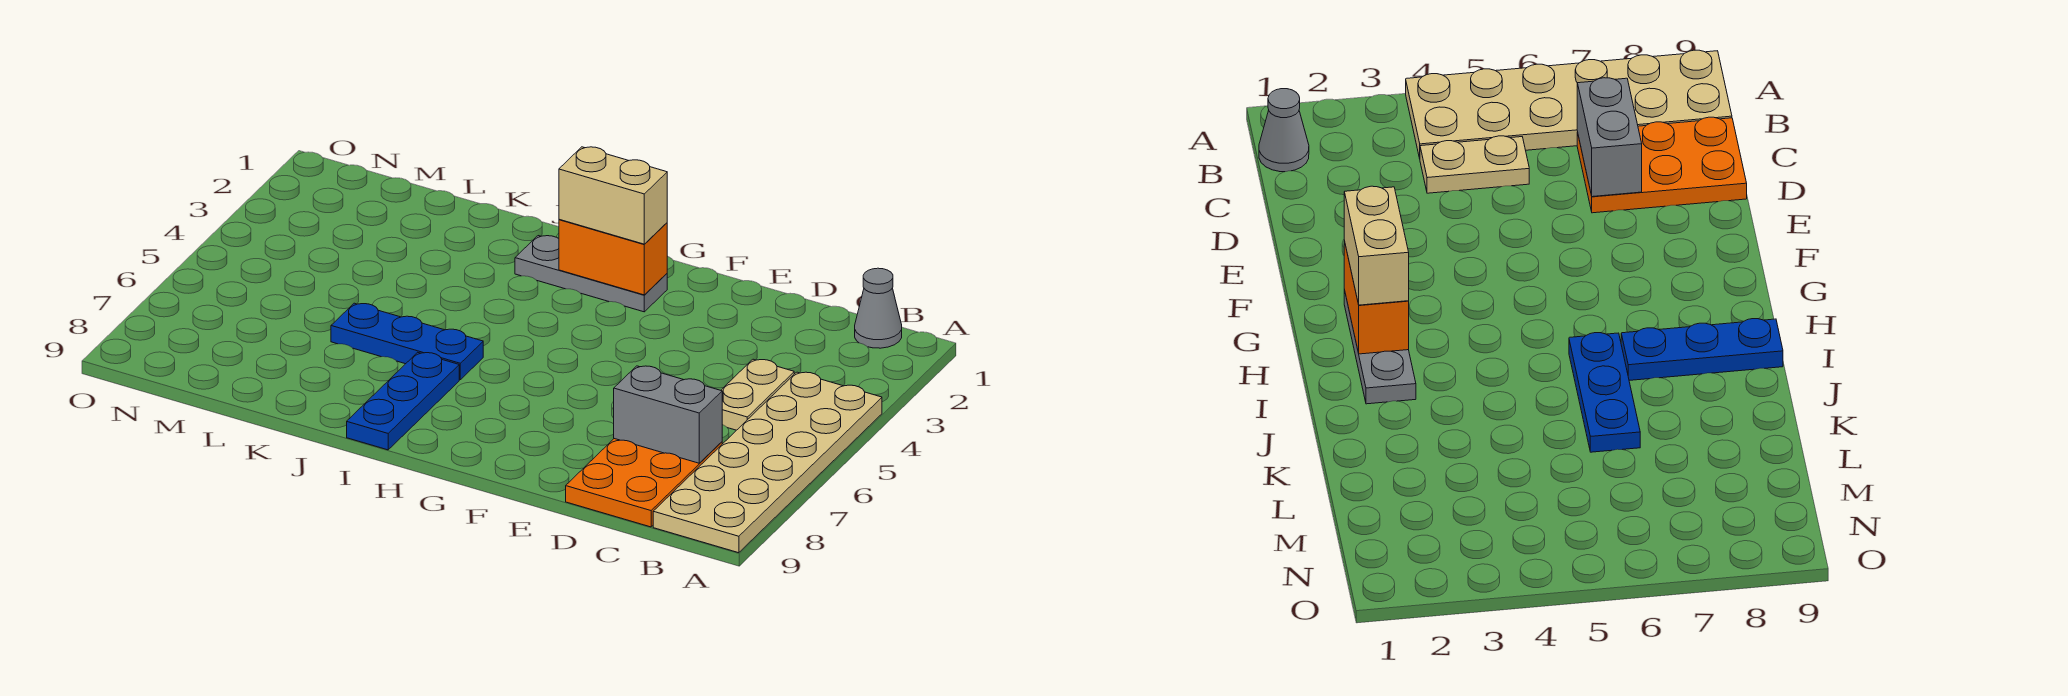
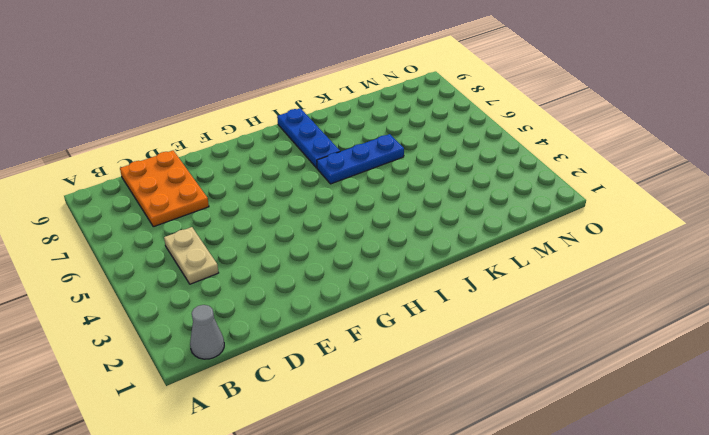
none -> tan 2x6 plate [653,372,882,553]
none -> grey 1x3 plate [515,236,667,312]

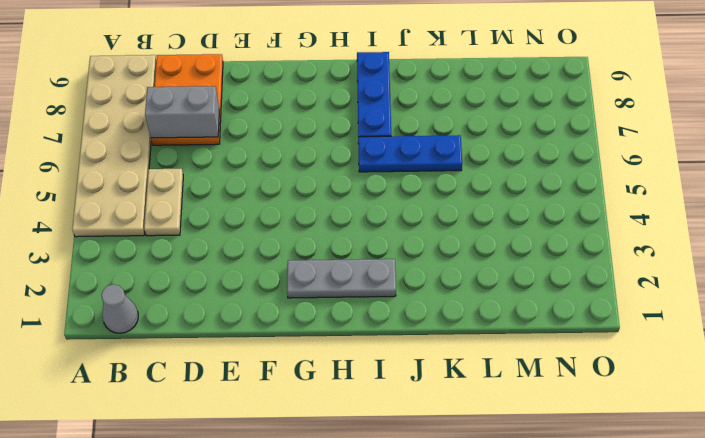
none -> orange 1x2 brick [559,219,667,295]
none -> tan 1x2 brick [559,147,667,244]

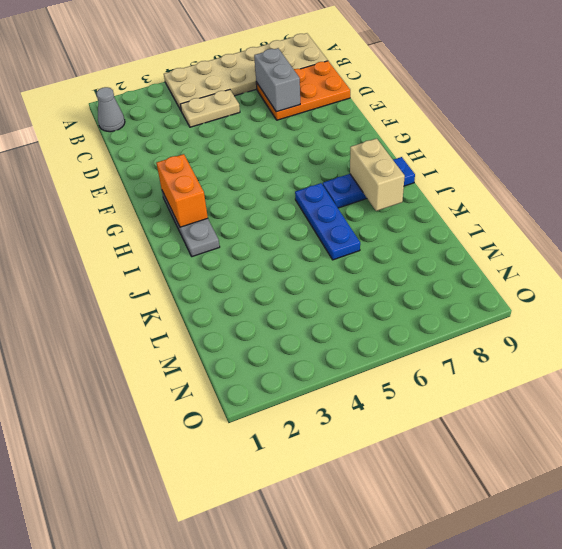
tan 1x2 brick [350,138,405,211] -> tan 1x2 brick moved to [559,147,667,244]

